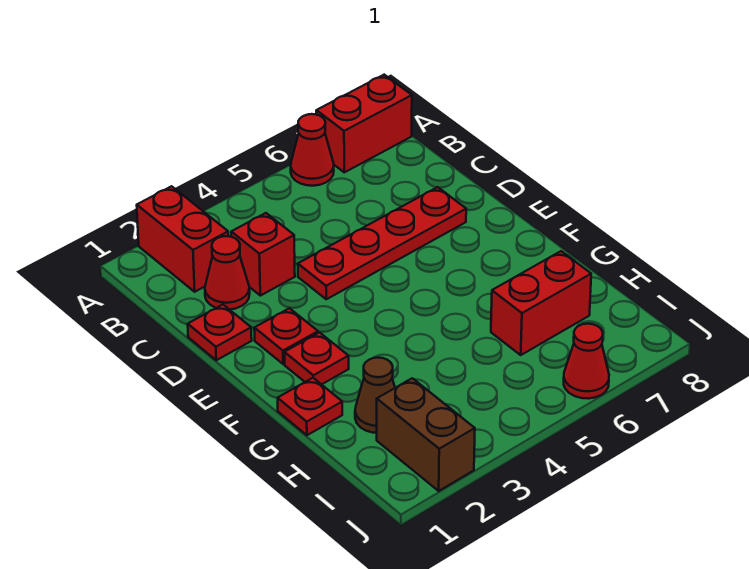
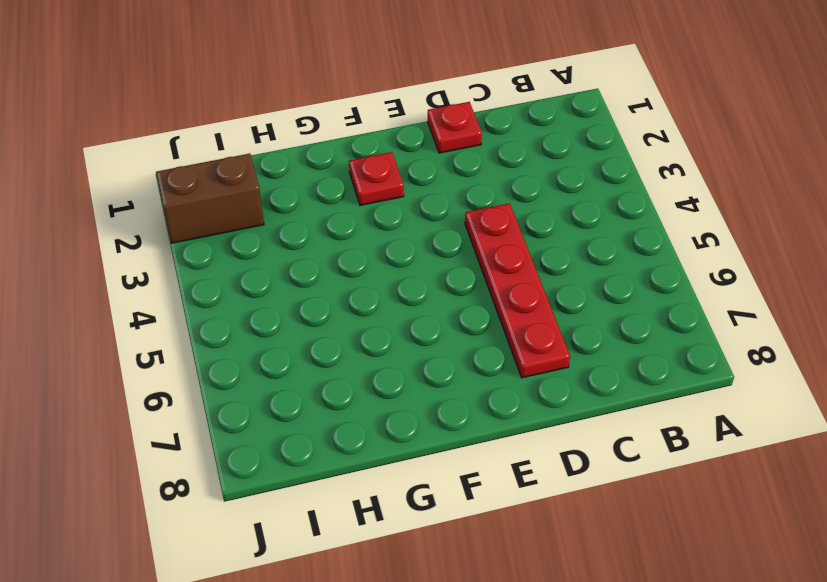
none -> red 1x2 brick [137,186,228,292]
none -> red 1x1 cone [291,114,334,186]
none -> red 1x2 brick [316,75,412,172]

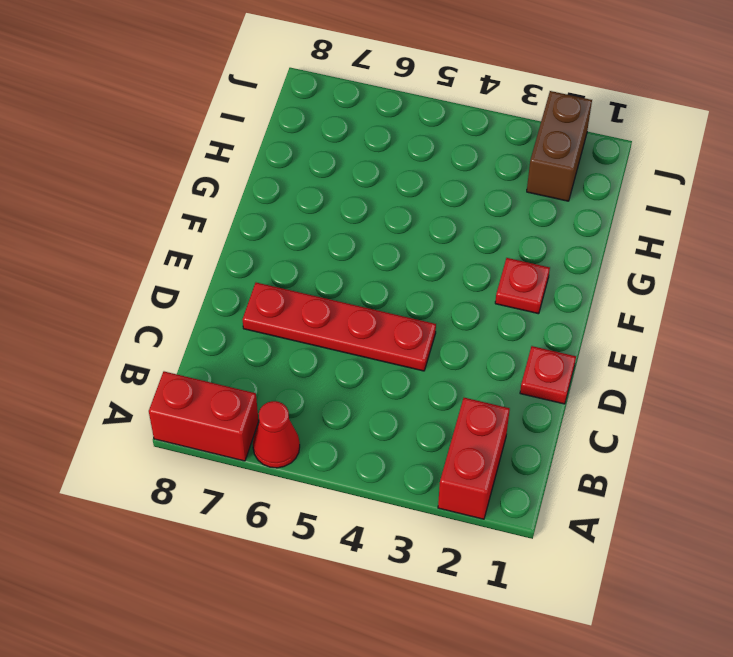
none -> red 1x1 cone [205,236,250,310]
none -> red 1x1 brick [231,213,295,296]
none -> red 1x1 plate [254,308,318,364]

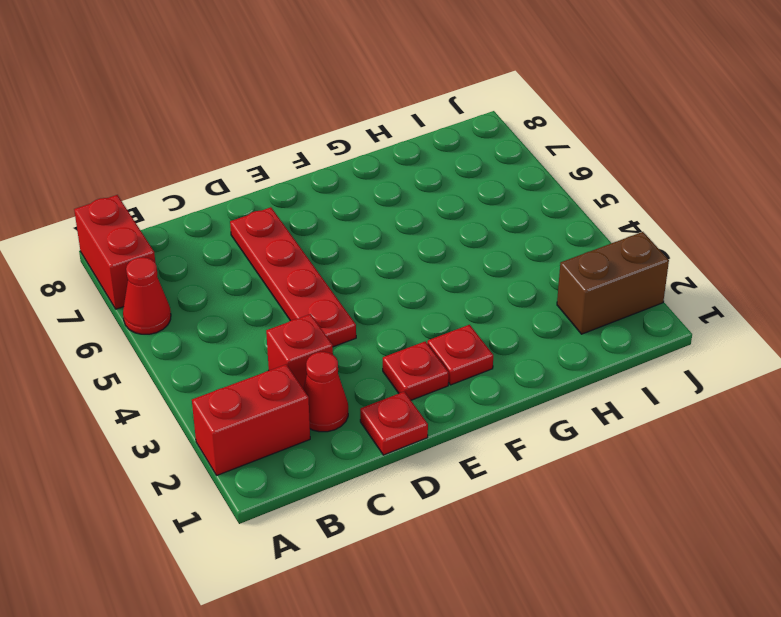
none -> red 1x1 plate [278,378,342,435]
none -> brown 1x1 cone [355,358,395,433]
none -> red 1x2 brick [491,251,591,355]

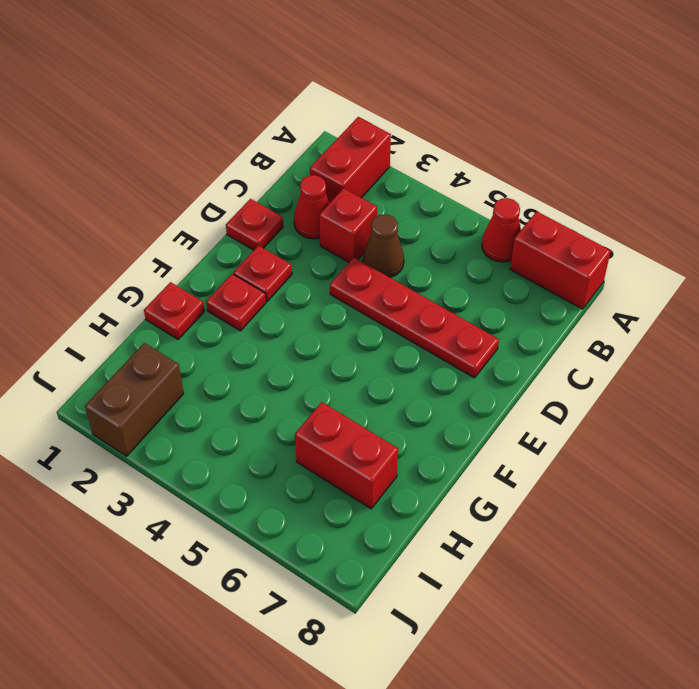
brown 1x1 cone [363,214,404,277] -> brown 1x1 cone moved to [355,358,395,433]
none -> red 1x1 cone [564,324,609,399]

